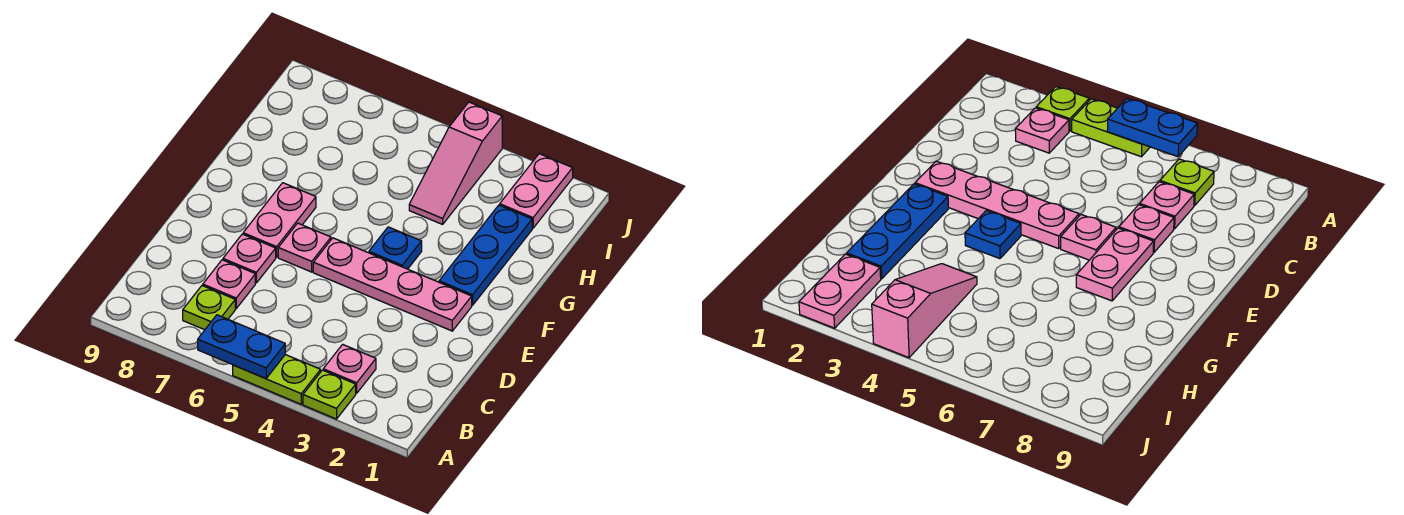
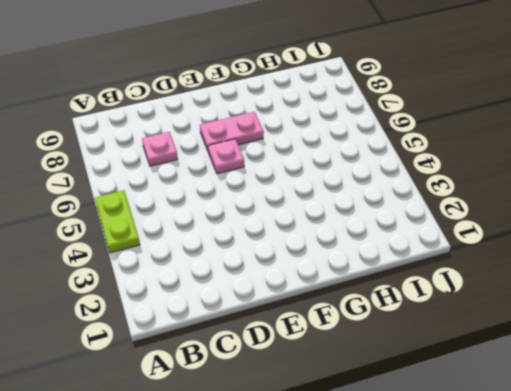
none -> lime 1x1 plate [303,370,356,419]
none -> pink 1x1 plate [323,344,376,393]
none -> lime 1x1 plate [183,285,235,330]

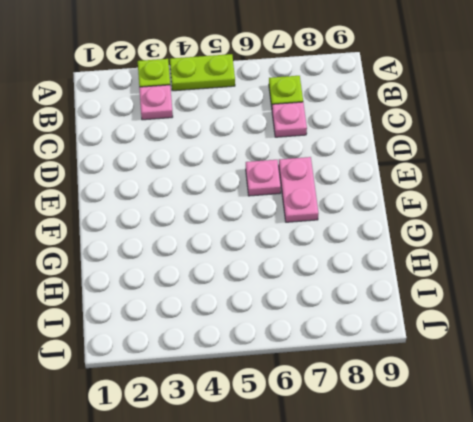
none -> pink 1x1 plate [223,234,276,283]
none -> pink 1x4 plate [313,238,472,331]
none -> blue 1x3 plate [439,205,532,305]

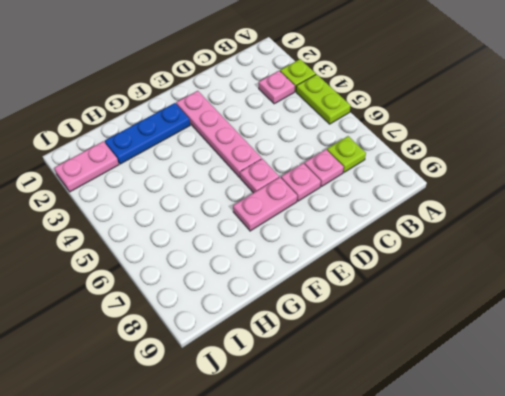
none -> blue 1x1 plate [369,227,422,269]
none -> pink 1x3 slope [409,102,502,224]
none -> blue 1x2 plate [198,315,285,379]

